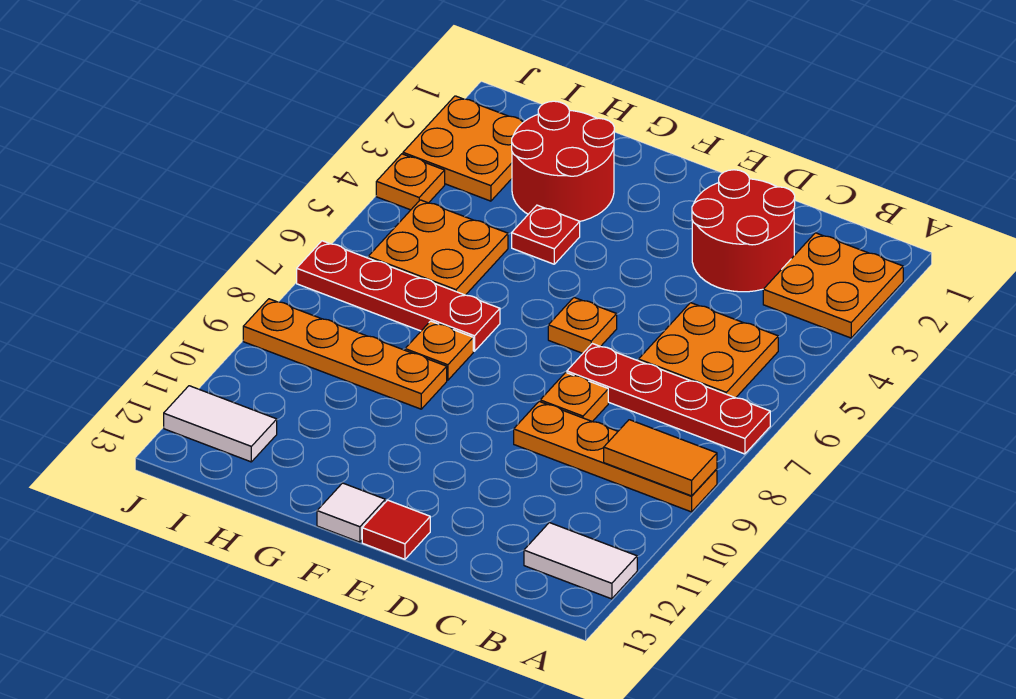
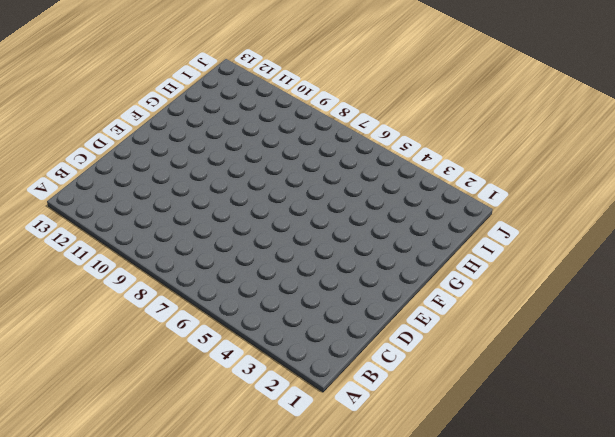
none -> orange 2x2 plate [763,233,903,338]
none -> red 1x4 plate [567,343,770,454]
none -> orange 1x4 plate [514,402,717,512]

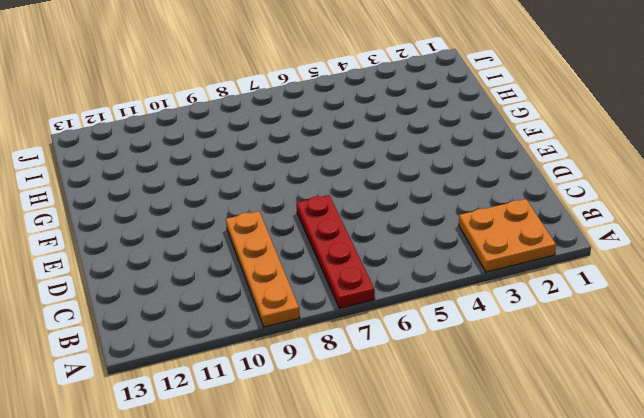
none -> white 1x2 tile [524,523,637,599]
none -> orange 2x2 plate [639,303,778,398]
none -> red 2x2 round brick [692,170,795,292]

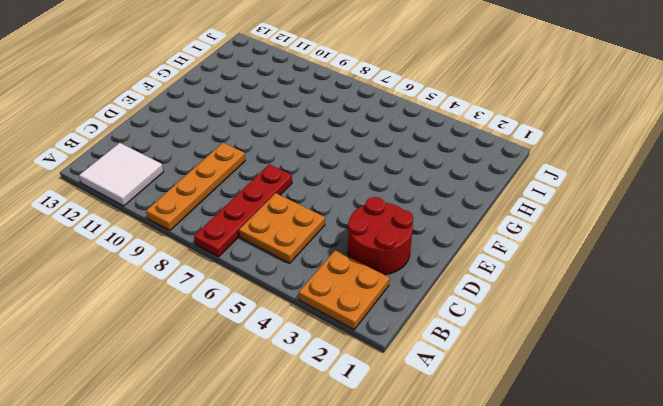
white 2x2 tile [79,143,163,206] -> white 1x2 tile [524,523,637,599]
none -> orange 1x1 plate [540,372,608,422]
none -> orange 1x1 plate [548,298,617,353]
none -> red 1x1 tile [362,500,430,559]

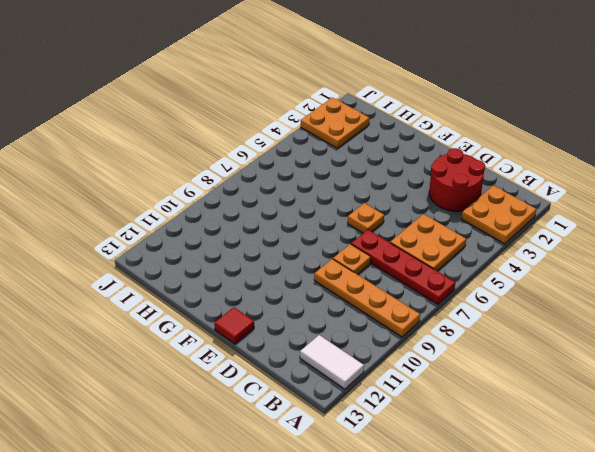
none -> white 1x1 tile [317,483,385,542]
none -> red 2x2 round brick [512,101,614,221]
none -> red 1x1 plate [512,205,580,264]

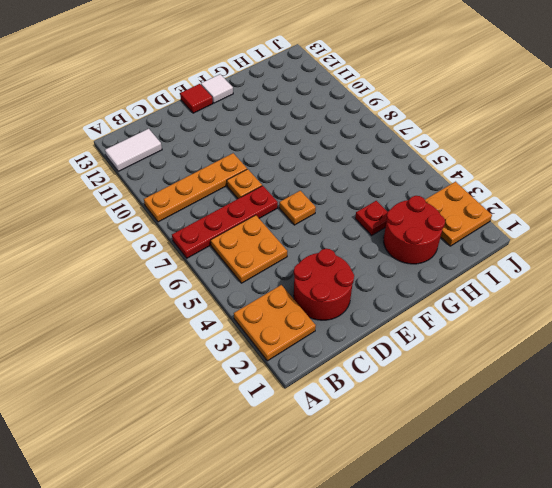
none -> red 1x4 plate [297,241,500,351]
none -> orange 1x1 plate [405,321,473,380]
none -> orange 1x4 plate [243,299,447,409]

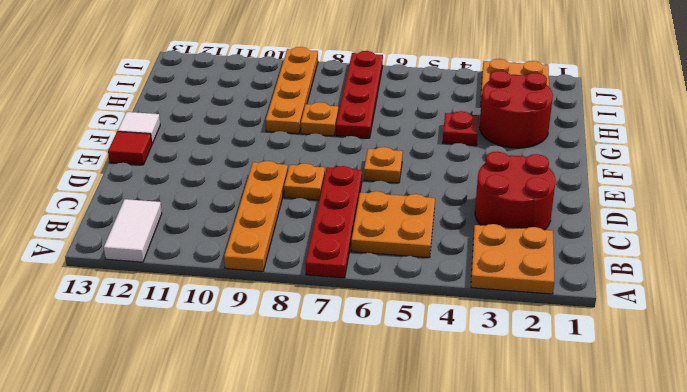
none -> orange 2x2 plate [368,200,508,295]
none -> white 1x2 tile [164,386,277,462]
none -> orange 1x1 plate [376,154,445,210]

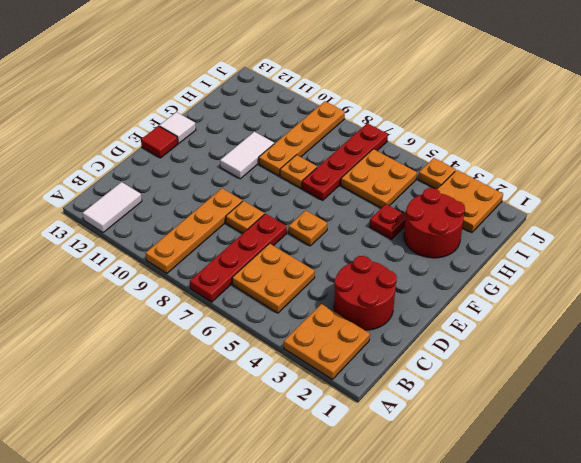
white 1x2 tile [220,132,274,179] -> white 1x2 tile moved to [164,386,277,462]
none -> orange 1x2 tile [604,420,717,496]

